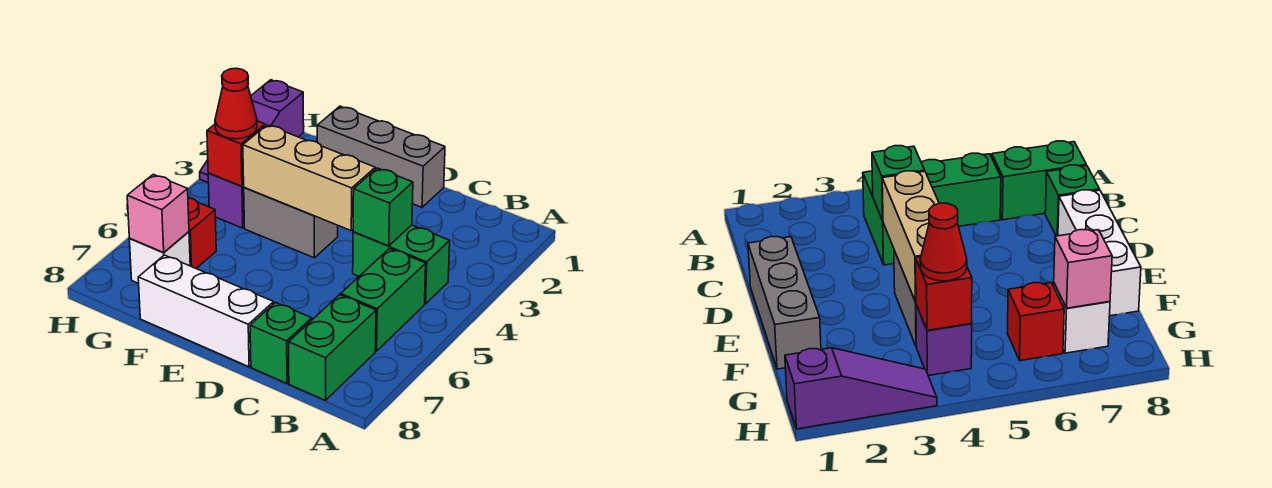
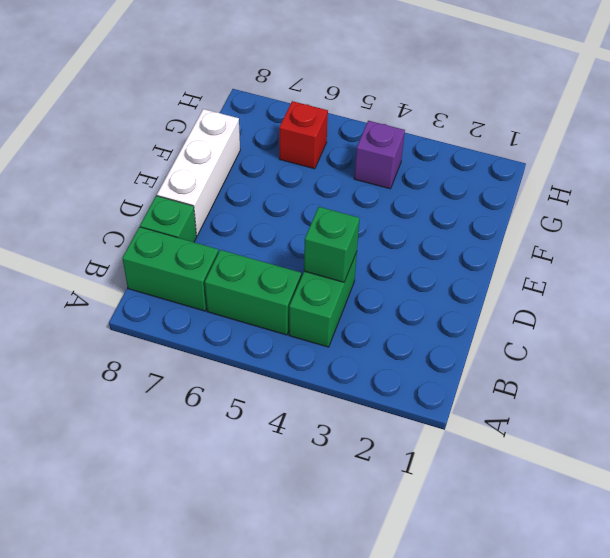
none -> grey 1x3 brick [317,106,445,207]
none -> grey 1x2 brick [244,187,338,258]
none -> white 1x1 brick [130,232,190,283]

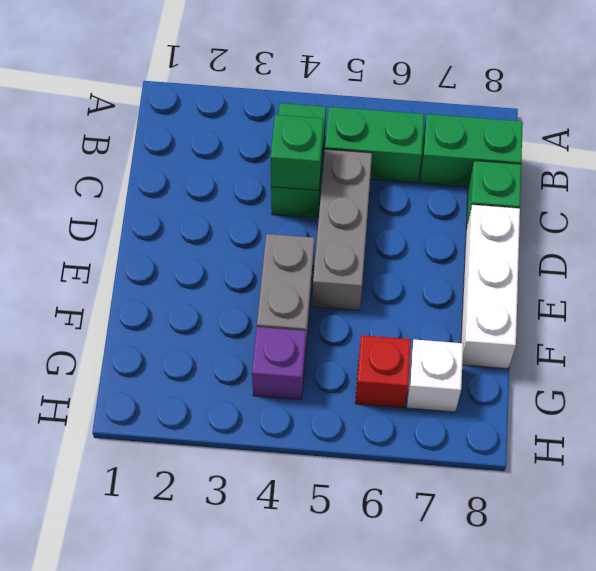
grey 1x3 brick [312,149,372,310] -> grey 1x3 brick moved to [317,106,445,207]
none -> purple 1x3 slope [200,80,304,182]
none -> tan 1x3 brick [243,125,375,231]
none -> red 1x1 brick [207,121,265,186]

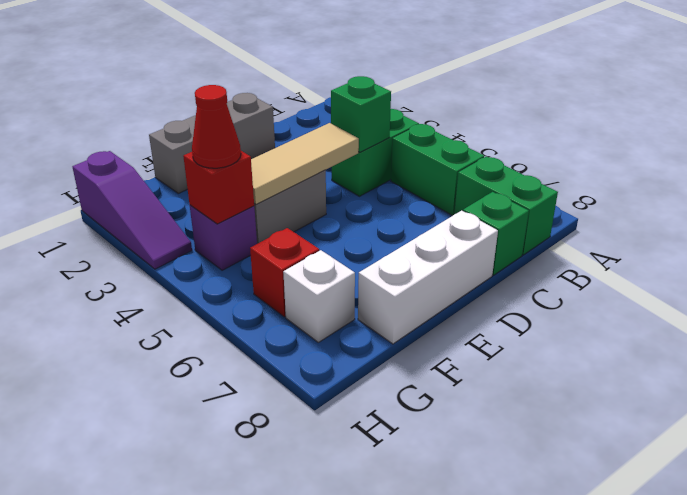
tan 1x3 tile [251,123,359,204] -> tan 1x3 brick [243,125,375,231]
none -> pink 1x1 brick [127,174,189,253]

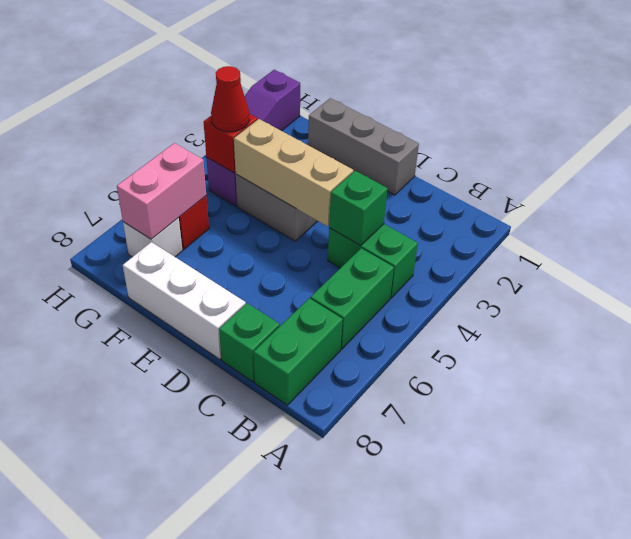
pink 1x2 brick [117,143,206,239] -> pink 1x1 brick [127,174,189,253]

